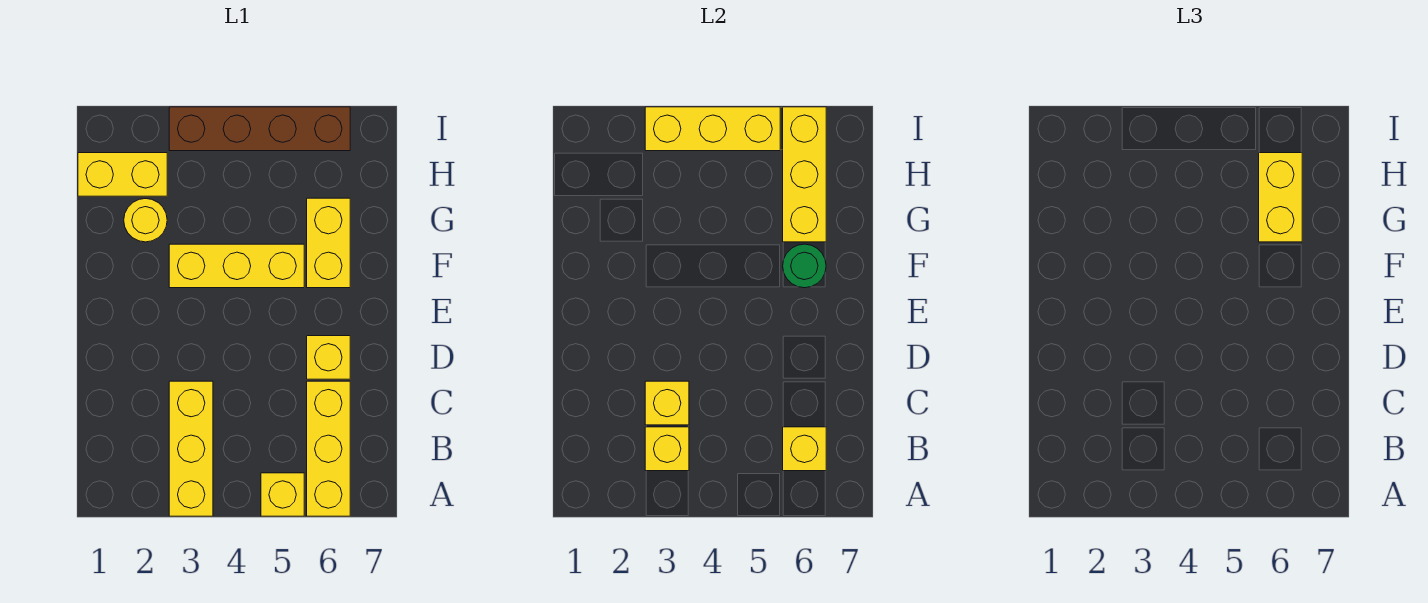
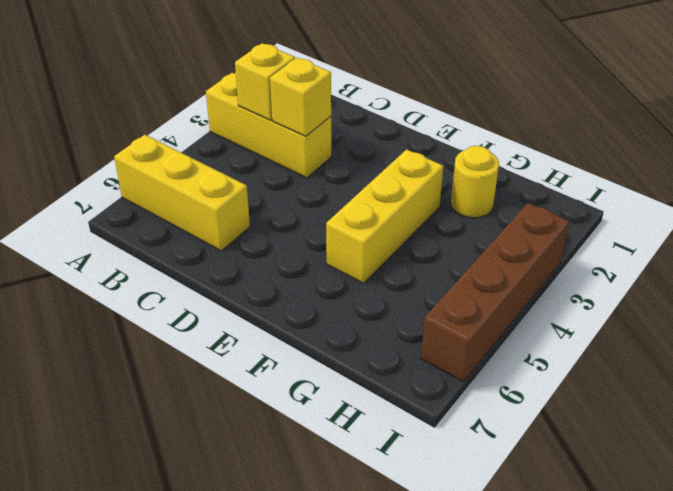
none -> yellow 1x1 brick [261,473,304,516]
none -> yellow 1x1 brick [307,336,350,379]
none -> yellow 1x2 brick [307,198,350,288]

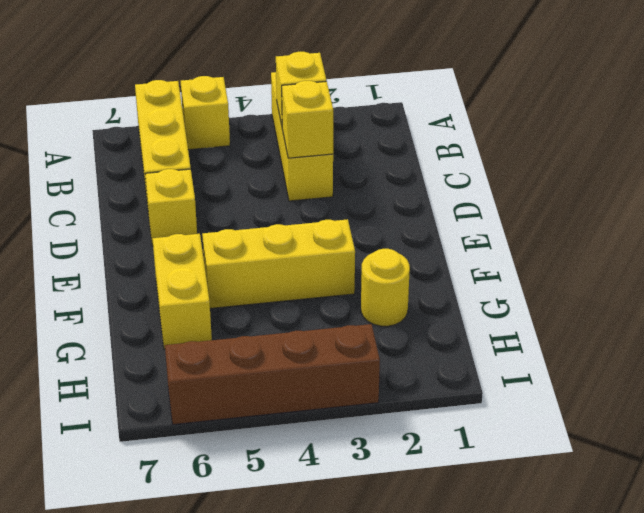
none -> yellow 1x2 brick [78,153,167,196]
none -> yellow 1x1 brick [783,427,826,471]
none -> green 1x1 round brick [783,244,826,288]

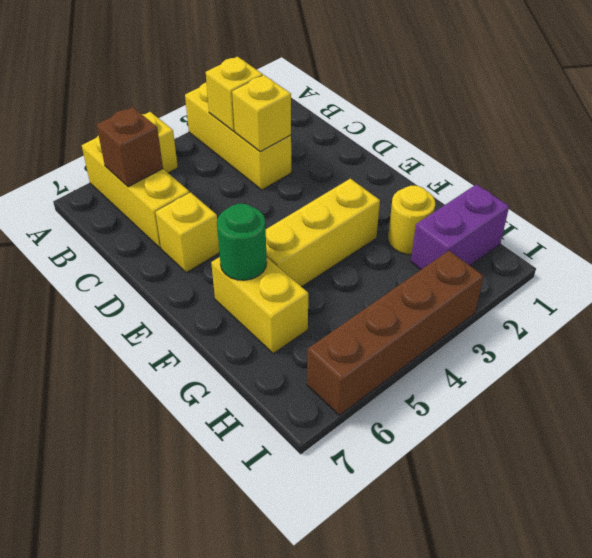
brown 1x1 brick [97,107,163,187] -> yellow 1x1 brick [783,427,826,471]
purple 1x2 brick [411,184,509,270] -> yellow 1x2 brick [78,153,167,196]
none -> yellow 1x3 brick [783,107,826,242]
none -> yellow 1x3 brick [645,107,780,151]
none -> yellow 1x2 brick [1259,153,1302,242]

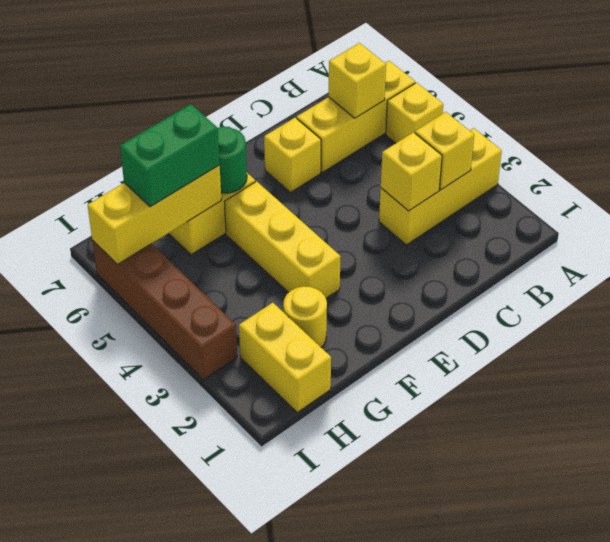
green 1x2 brick [120,104,220,207] -> yellow 1x2 brick [1259,153,1302,242]
none -> yellow 1x3 brick [645,107,780,151]

